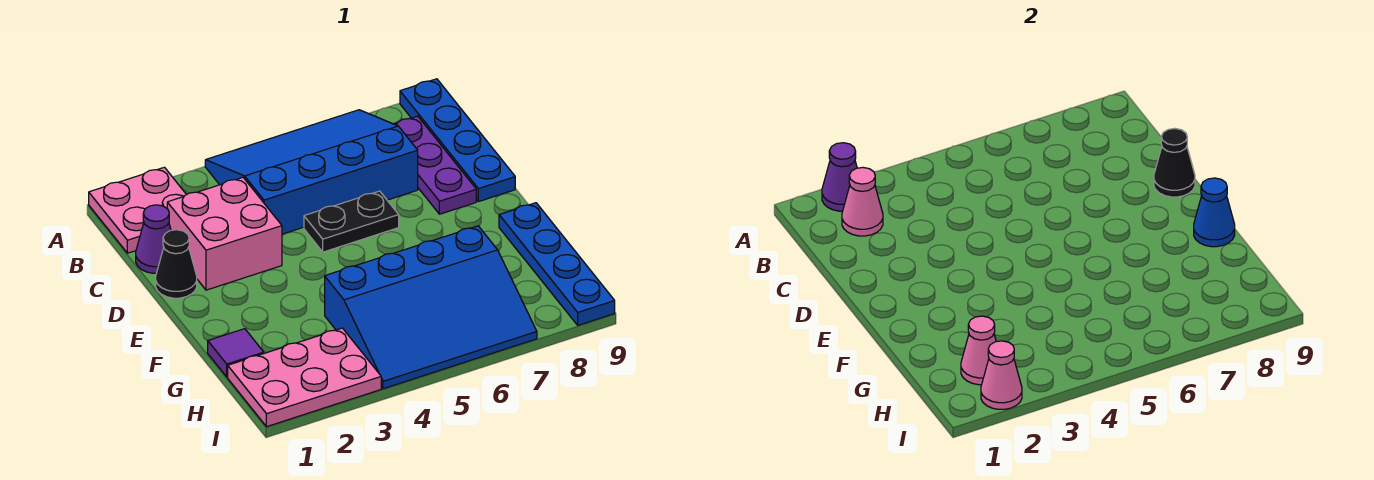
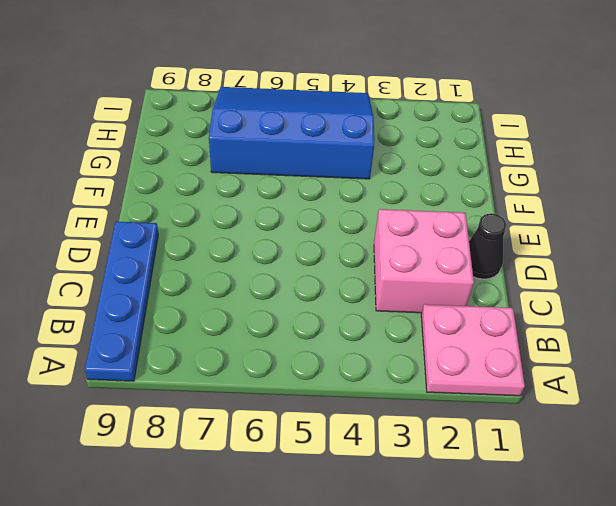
none -> blue 3x4 slope [205,110,418,234]
none -> purple 1x3 plate [395,116,476,214]
none -> purple 1x1 cone [136,205,171,273]

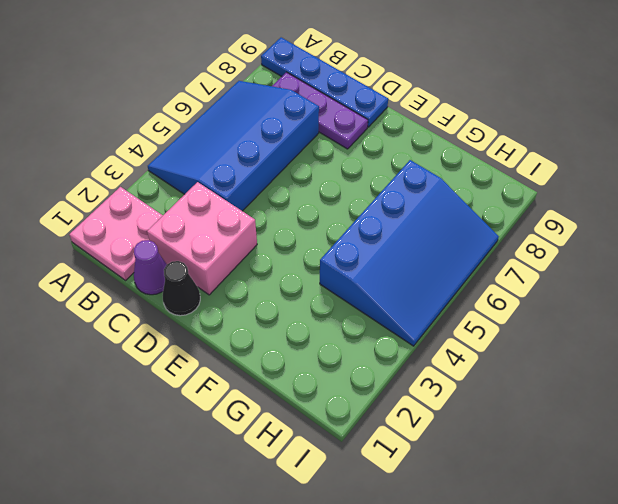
none -> black 1x2 plate [304,191,399,252]
none -> blue 1x4 plate [499,203,615,325]
none -> purple 1x1 tile [208,329,264,377]

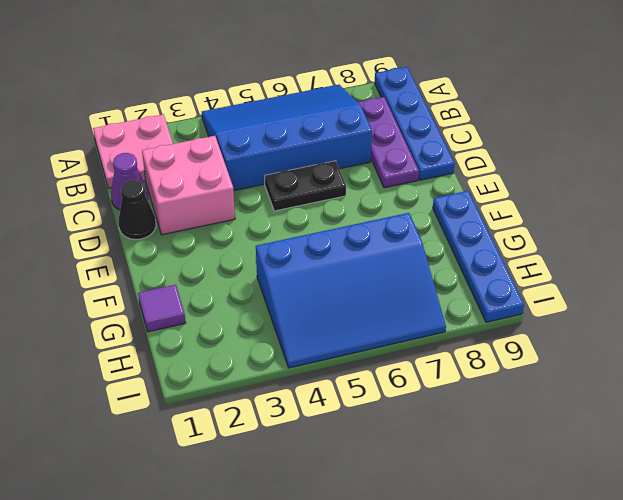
none -> pink 2x3 plate [228,328,381,427]
none -> purple 1x1 cone [822,143,857,211]
none -> pink 1x1 cone [842,168,883,236]

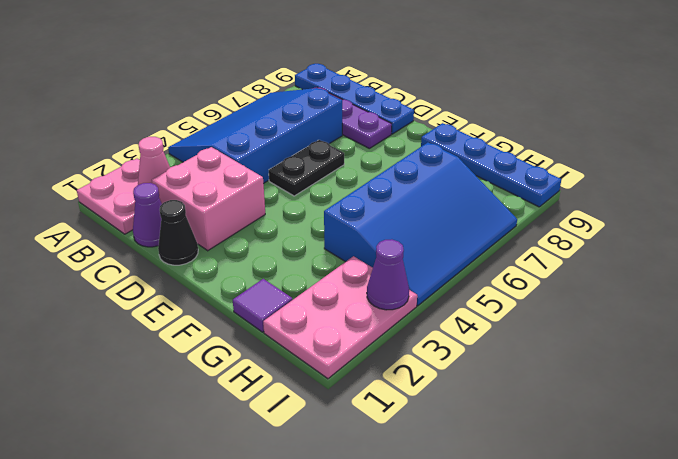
purple 1x1 cone [367,239,409,310] -> purple 1x1 cone moved to [822,143,857,211]
none -> black 1x1 cone [1154,129,1195,197]
none -> blue 1x1 cone [1194,178,1235,247]
none -> pink 1x1 cone [961,316,996,385]

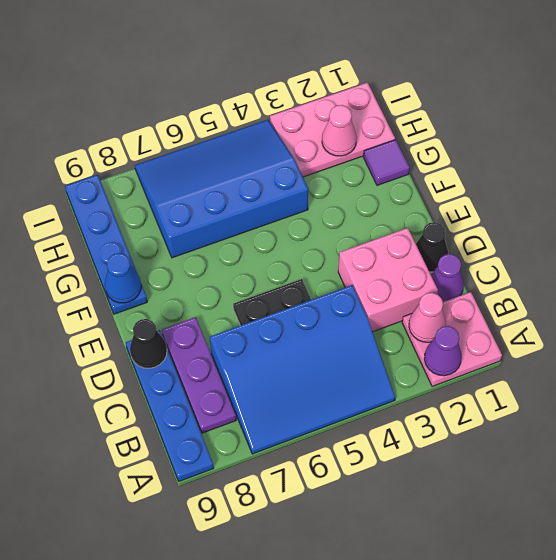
none -> pink 1x1 cone [981,341,1022,409]

